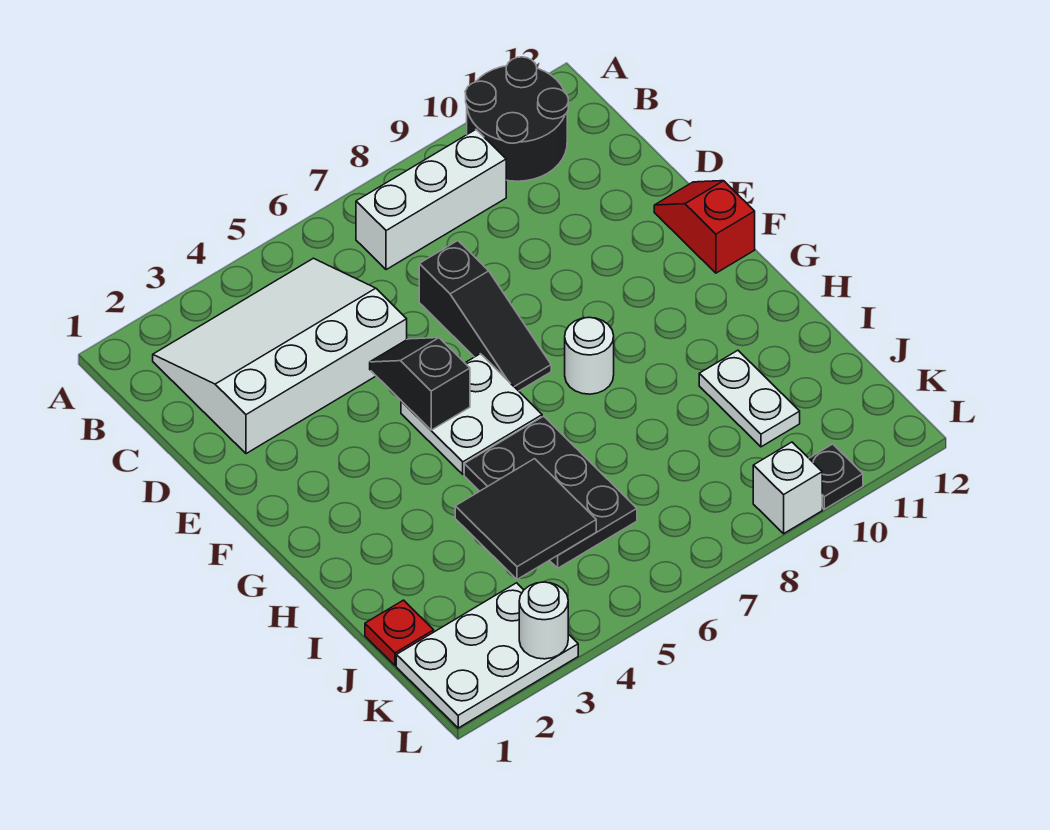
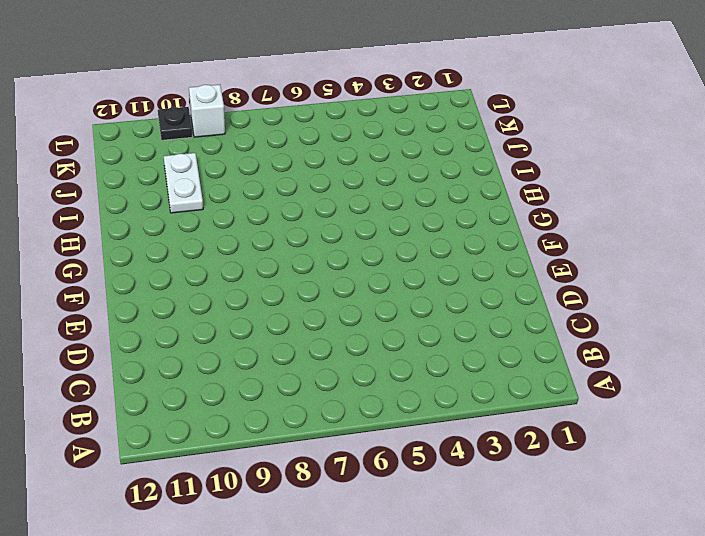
none -> black 2x2 round brick [466,57,568,181]
none -> white 3x4 slope [153,258,407,454]
none -> white 1x3 brick [356,130,506,270]

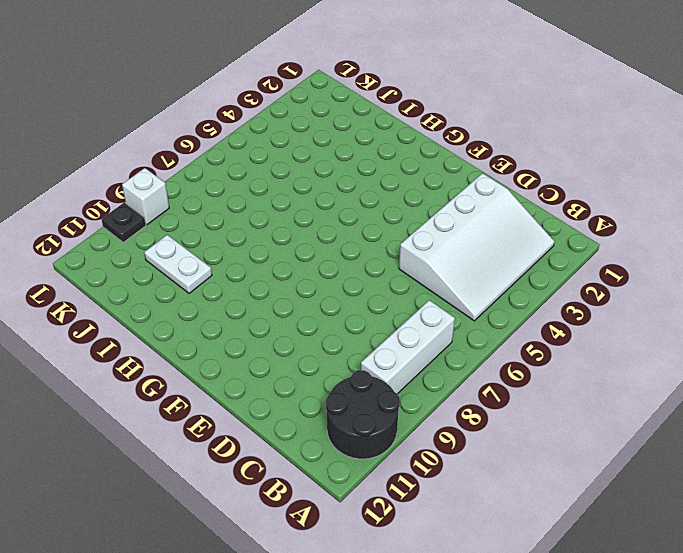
none -> black 1x3 slope [419,241,551,391]
none -> red 1x2 slope [654,181,755,273]
none -> white 2x2 plate [401,354,542,474]

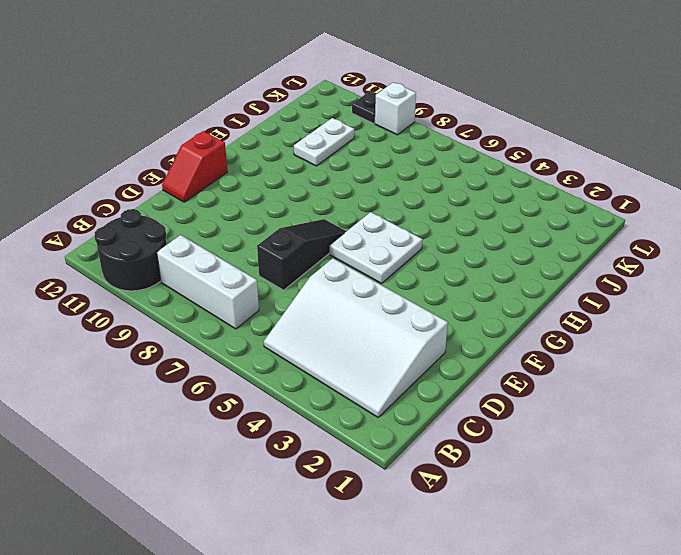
none -> white 1x1 round brick [565,317,614,394]
none -> black 2x3 plate [464,416,637,568]
none -> red 1x1 plate [365,600,434,665]

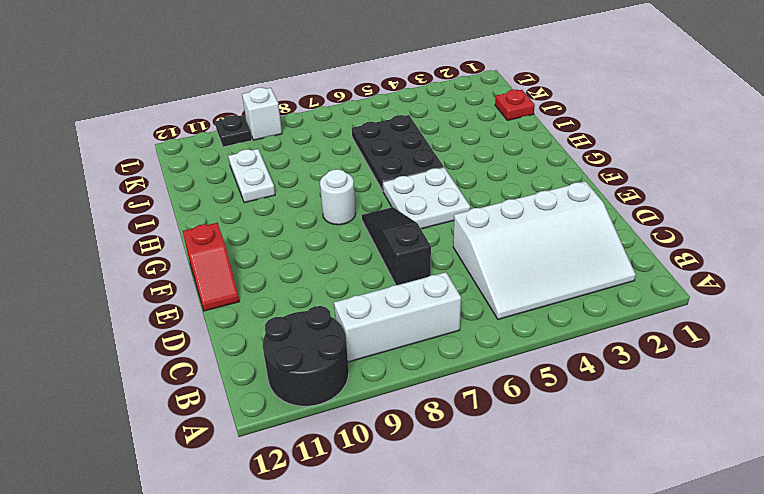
none -> white 2x3 plate [396,583,578,728]
none -> black 1x2 slope [370,338,470,430]
none -> black 2x2 tile [455,459,596,579]

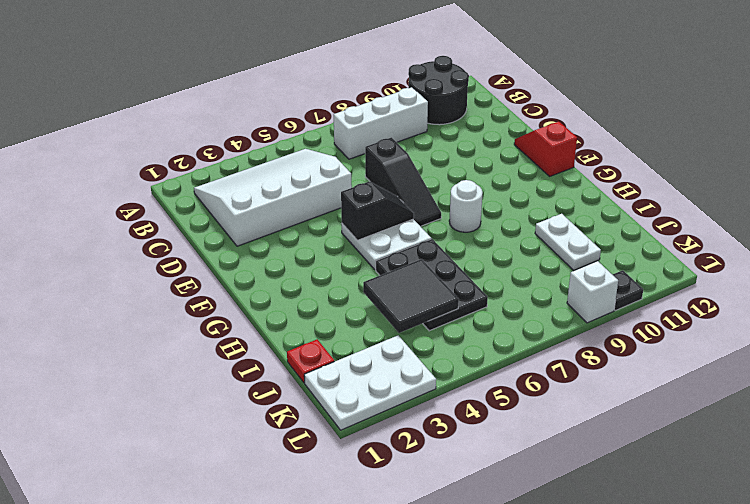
black 1x2 slope [341,181,414,240] -> black 1x2 slope turned to [370,338,470,430]
none -> white 1x1 round brick [519,582,568,659]

